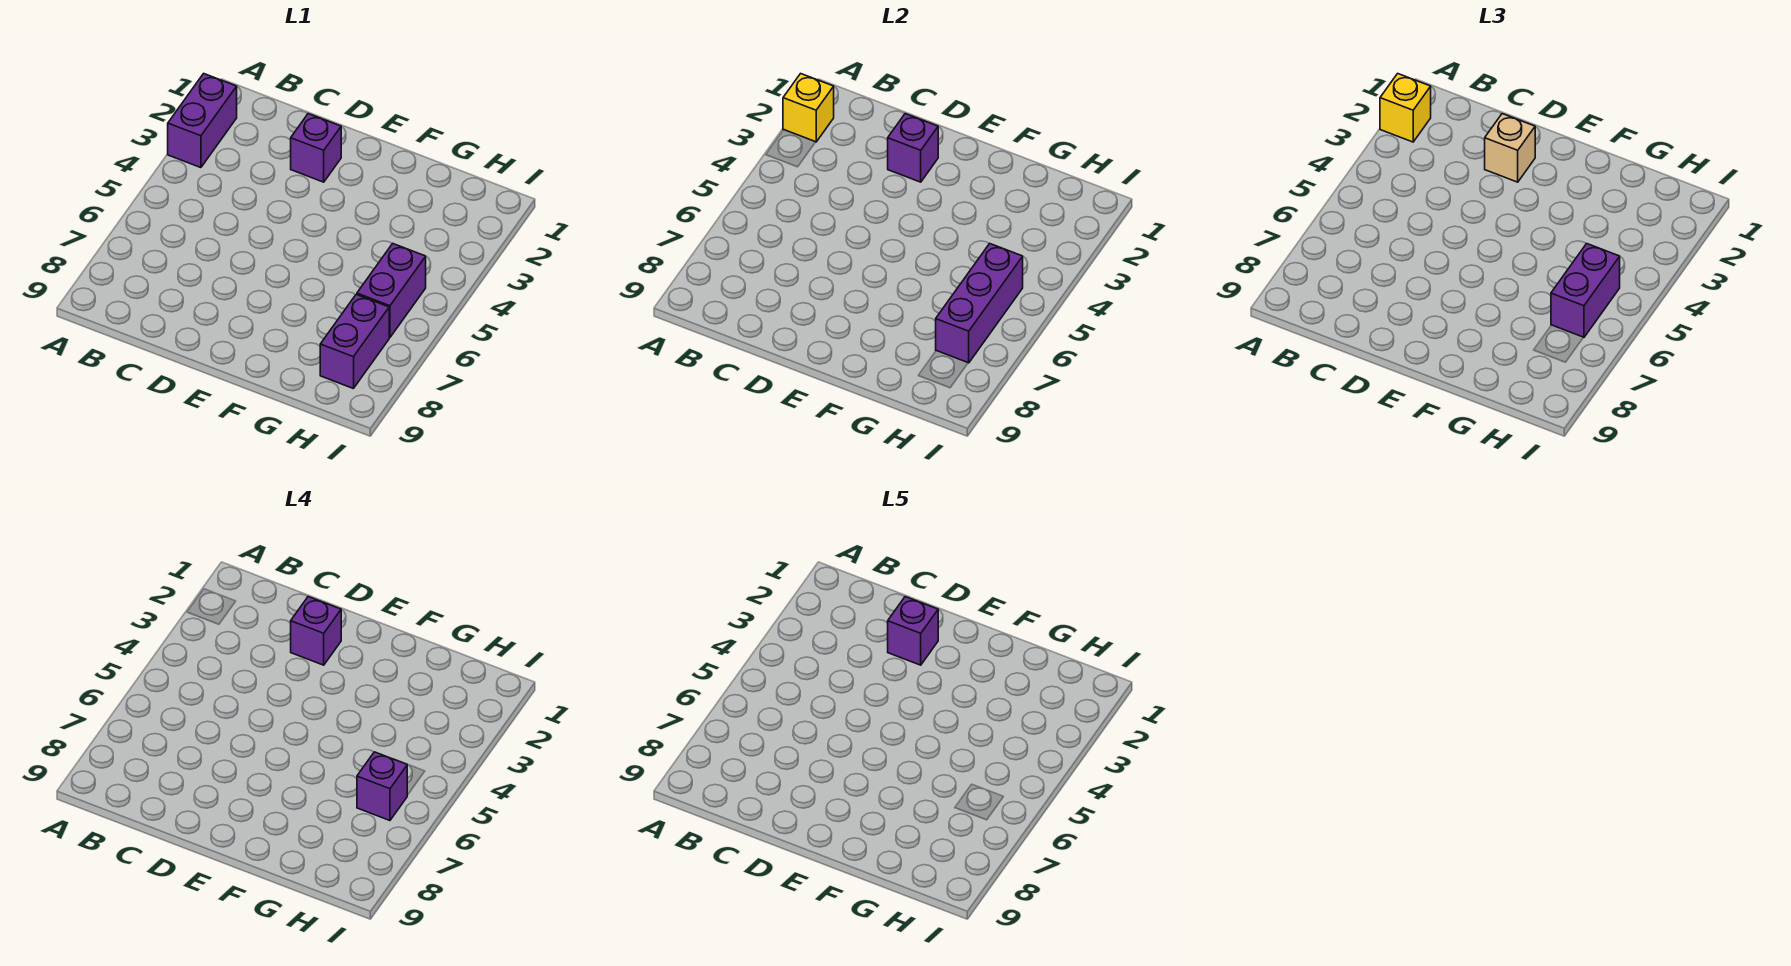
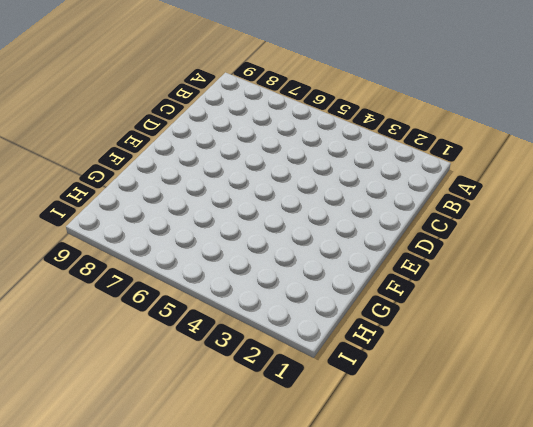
none -> purple 1x2 brick [168,74,237,168]
none -> purple 1x1 brick [291,114,341,182]
none -> purple 1x2 brick [357,243,426,338]

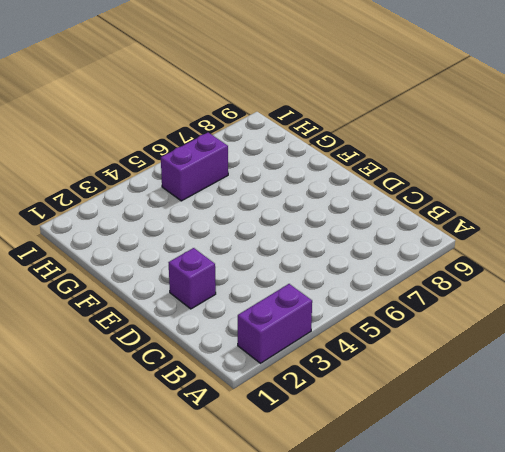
none -> purple 1x2 brick [320,295,389,389]
none -> yellow 1x1 brick [783,74,834,142]
none -> purple 1x1 brick [888,114,938,182]

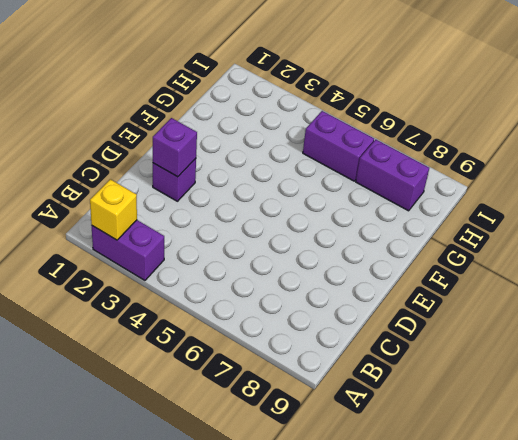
none -> purple 1x3 brick [936,243,1023,363]
none -> yellow 1x1 brick [1380,74,1431,142]
none -> tan 1x1 brick [1485,114,1535,182]

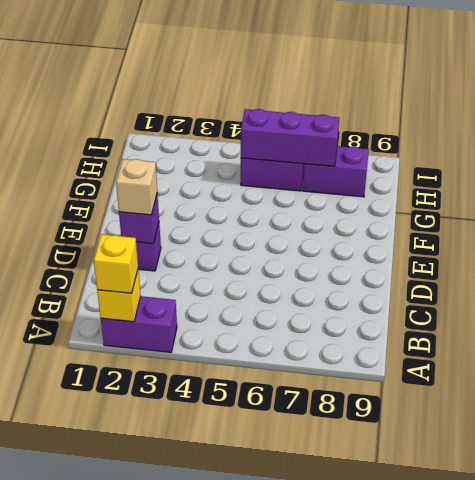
none -> purple 1x2 brick [1551,243,1620,338]
none -> purple 1x1 brick [291,597,341,665]
none -> purple 1x1 brick [357,752,407,821]

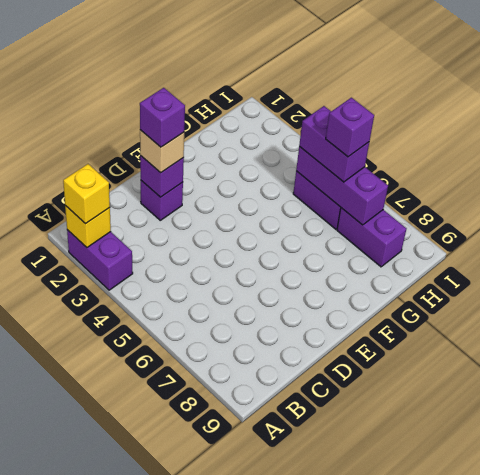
none -> purple 1x1 brick [888,597,938,665]

